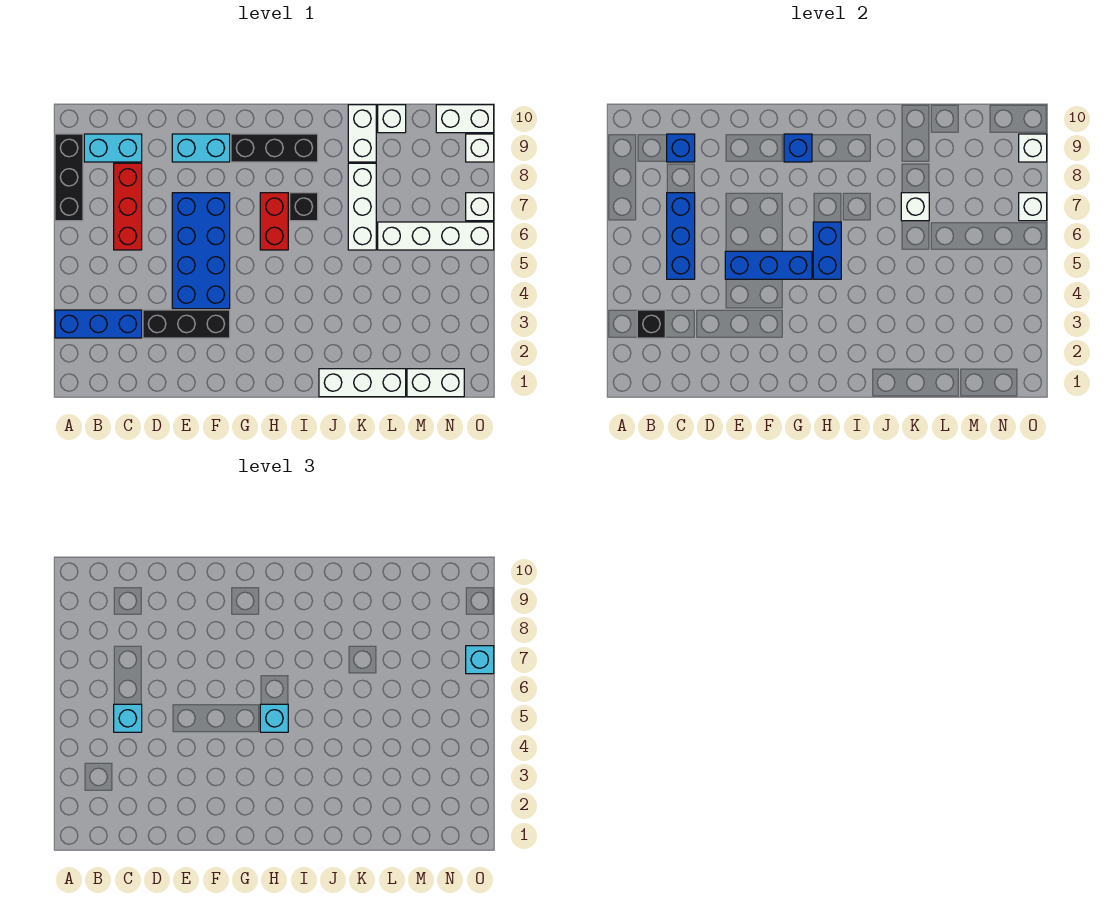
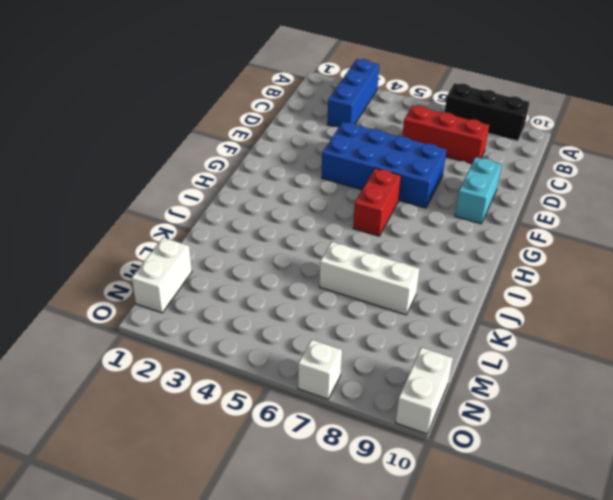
red 1x2 brick [353,168,401,236] -> red 1x2 brick turned to [260,193,288,250]
none -> cyan 1x2 brick [84,134,142,162]
none -> black 1x3 brick [143,310,230,338]
none -> black 1x3 brick [231,134,318,162]
none -> black 1x1 brick [290,193,318,221]

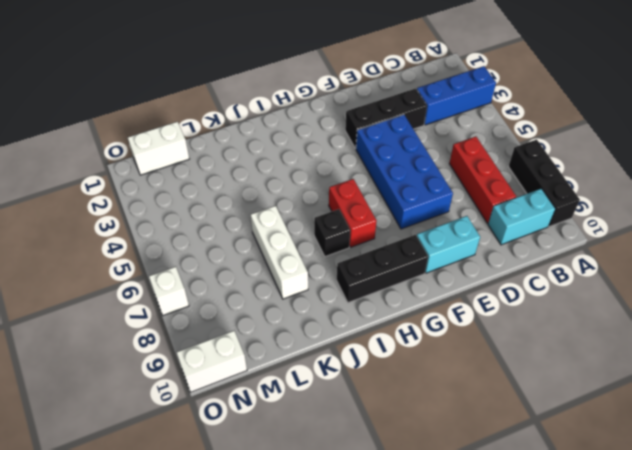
none -> white 1x3 brick [319,369,406,397]
none -> white 1x2 brick [348,105,376,162]
none -> white 1x4 brick [378,222,494,250]
none -> white 1x1 brick [378,105,406,133]

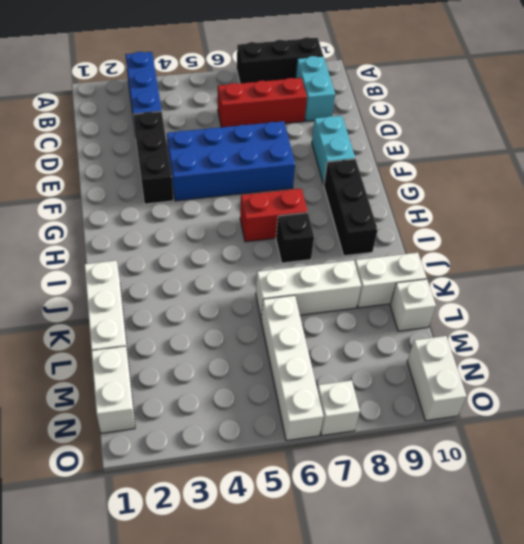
none -> white 1x1 brick [466,134,494,162]
none -> black 1x1 brick [637,310,665,338]
none -> blue 1x3 brick [667,193,695,279]
none -> blue 1x1 brick [667,134,695,162]

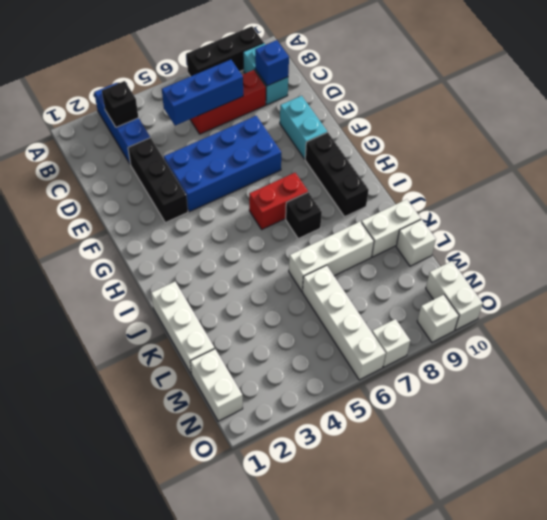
none -> blue 1x3 brick [725,251,812,279]
none -> blue 1x1 brick [784,134,812,162]
none -> blue 1x2 brick [813,222,841,279]
none -> white 1x1 brick [901,193,929,221]

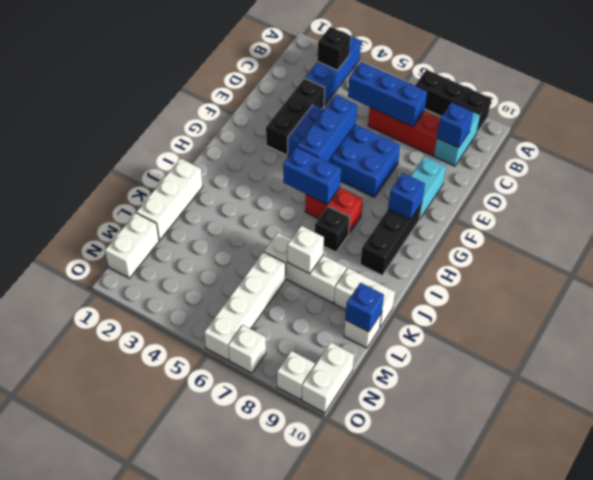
blue 1x1 brick [345,283,384,332] -> none
none -> white 1x1 brick [1019,193,1047,221]
none -> white 1x1 brick [1019,134,1047,162]
none -> cyan 1x1 brick [114,704,142,732]
none -> cyan 1x1 brick [260,704,288,732]

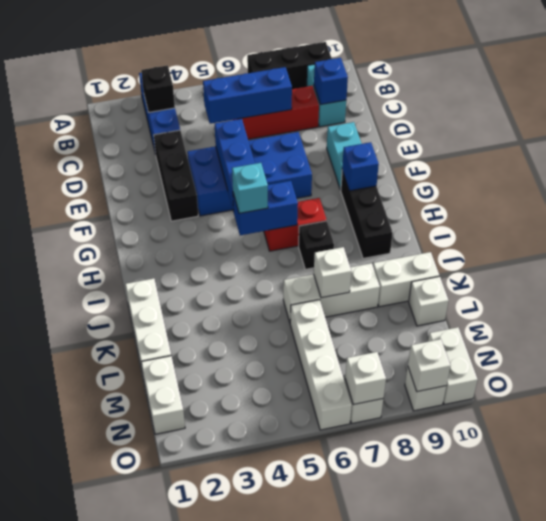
none -> cyan 1x1 brick [114,704,142,732]
none -> cyan 1x1 brick [466,646,494,674]

